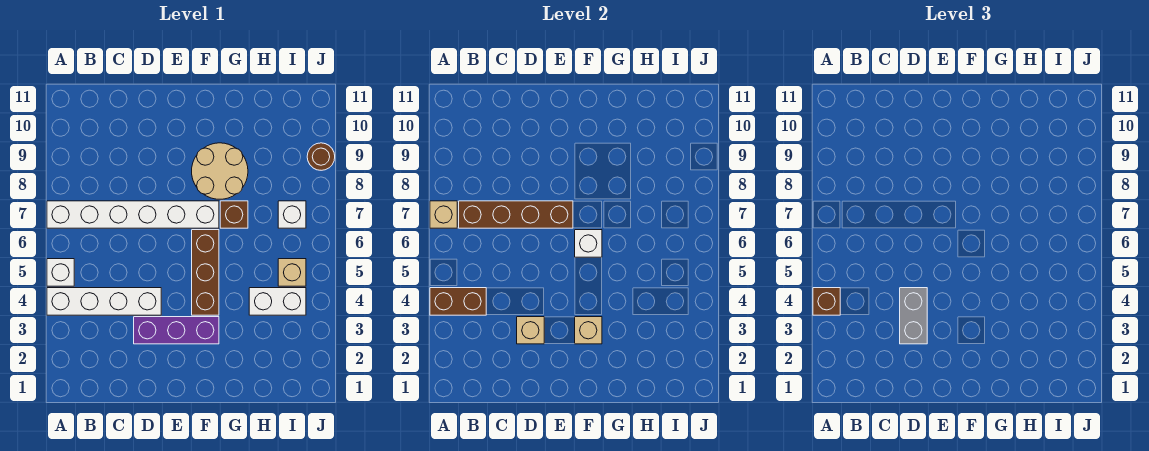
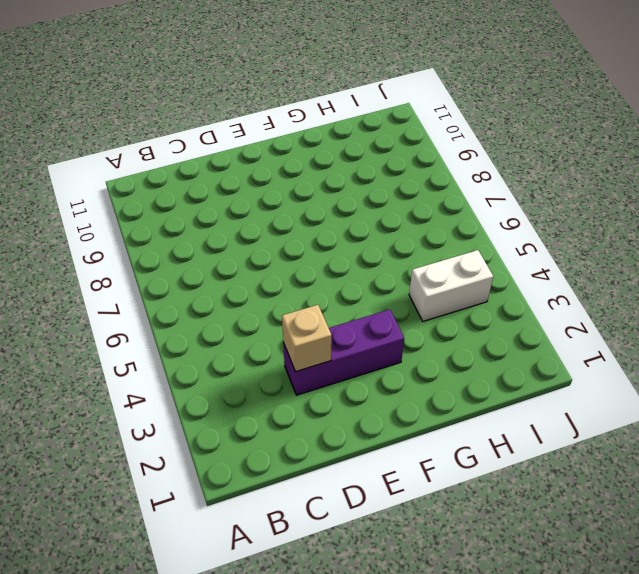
none -> white 1x4 brick [47,288,161,315]
none -> white 1x1 brick [47,259,74,286]
none -> white 1x6 brick [47,201,219,228]

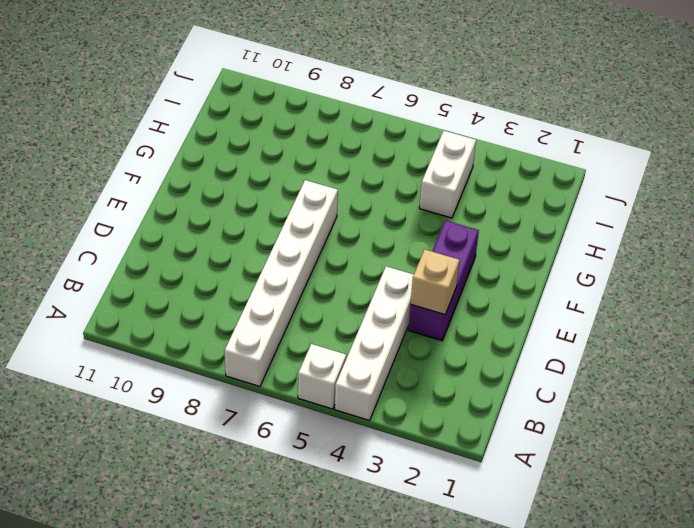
none -> brown 1x3 brick [192,230,219,315]
none -> tan 2x2 round brick [192,143,248,199]
none -> brown 1x1 brick [220,201,248,228]

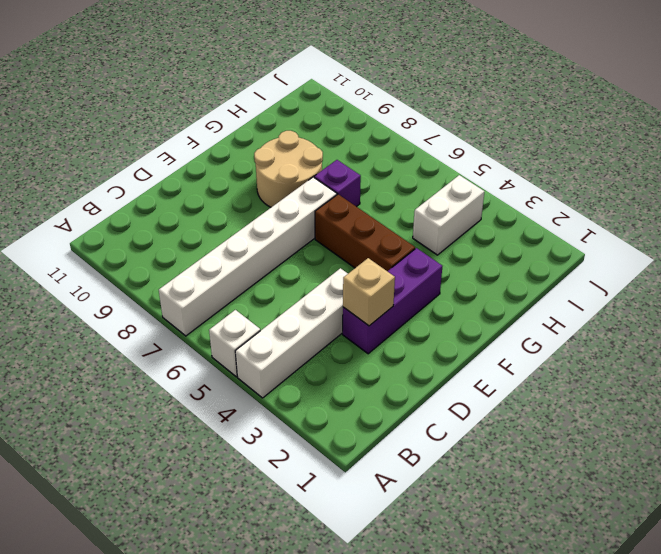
purple 1x1 brick [314,160,361,207] -> brown 1x1 brick [220,201,248,228]
none -> tan 1x1 brick [278,259,306,286]
none -> white 1x1 brick [278,201,306,228]
none -> brown 1x1 round brick [307,143,335,170]

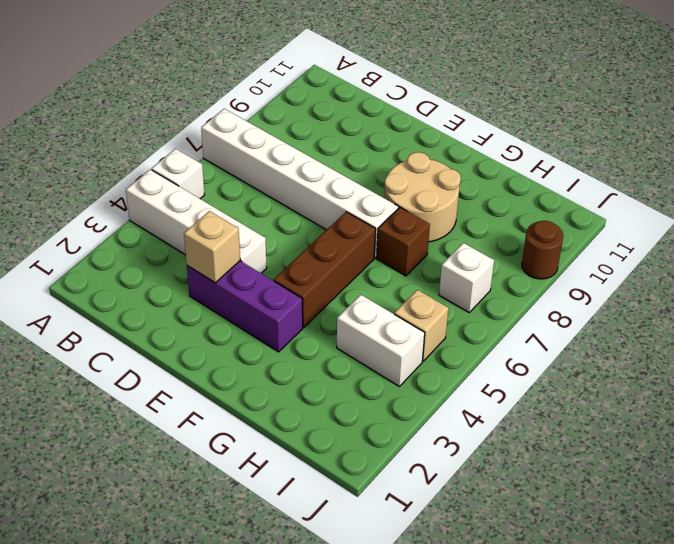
none -> brown 1x2 brick [430,288,486,315]
none -> tan 1x1 brick [430,201,457,228]
none -> brown 1x4 brick [459,201,573,228]

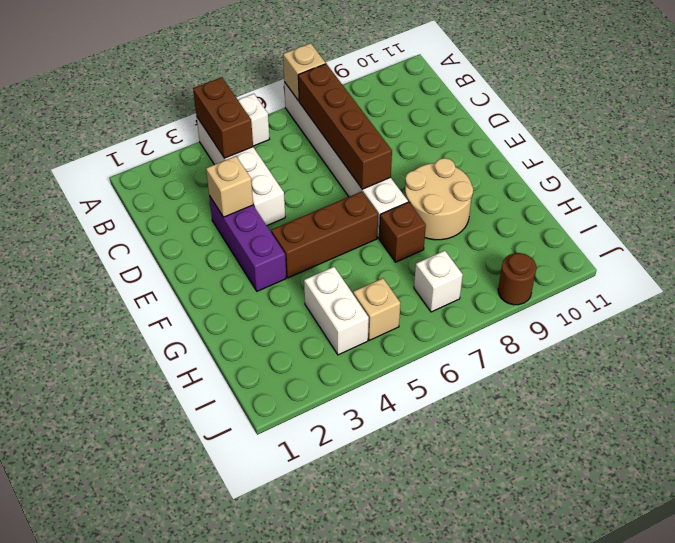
none -> tan 1x1 brick [575,317,602,344]
none -> white 1x1 brick [575,230,602,257]
none -> brown 1x1 brick [813,288,840,315]

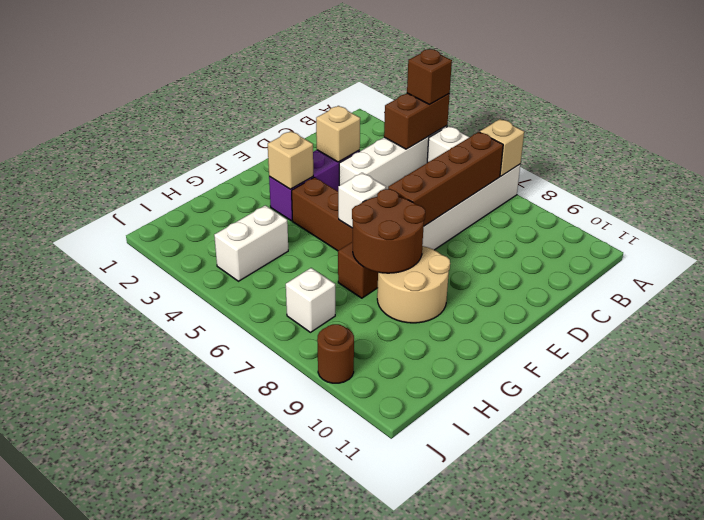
brown 2x2 round brick [352,189,425,273] -> none
none -> tan 1x1 brick [278,259,306,286]
none -> grey 1x2 brick [900,288,927,344]

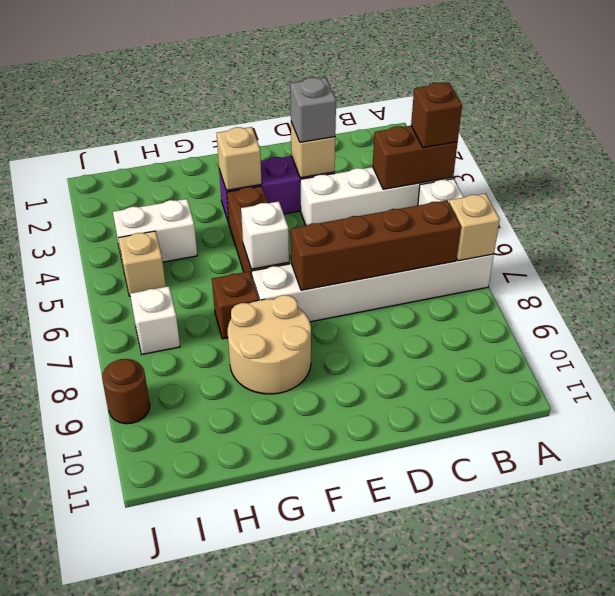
grey 1x1 brick [290,78,336,142] -> grey 1x2 brick [900,288,927,344]

